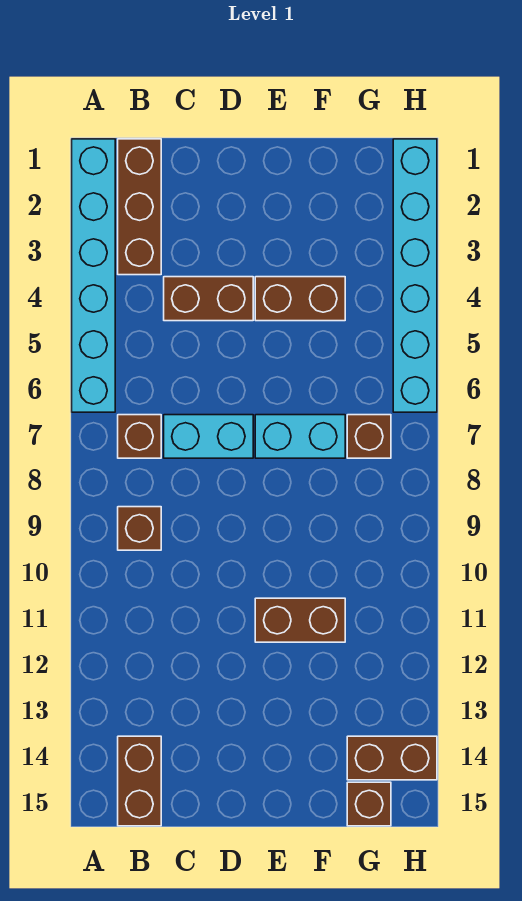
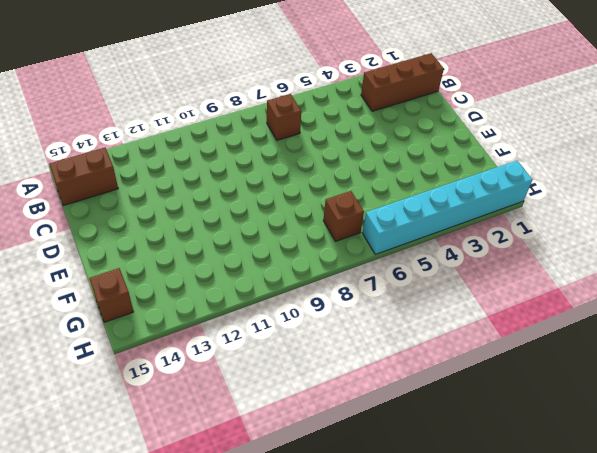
none -> cyan 1x6 brick [72,139,115,412]
none -> brown 1x1 brick [118,507,161,550]
none -> brown 1x2 brick [164,277,253,321]

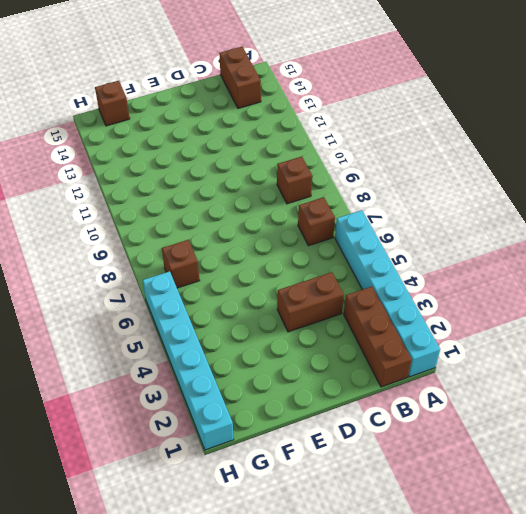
none -> cyan 1x2 brick [164,415,253,458]
none -> brown 1x2 brick [255,277,345,321]
none -> cyan 1x2 brick [255,415,345,458]

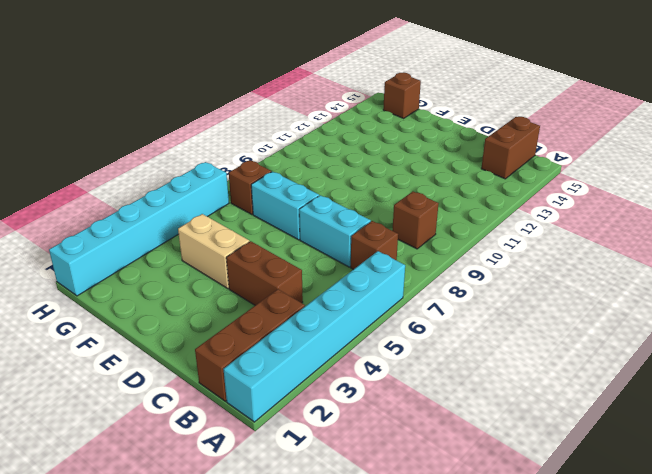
tan 1x2 brick [178,214,250,289] -> brown 1x2 brick [255,277,345,321]
none -> brown 1x2 brick [255,598,345,642]
none -> brown 1x2 brick [347,736,437,780]

